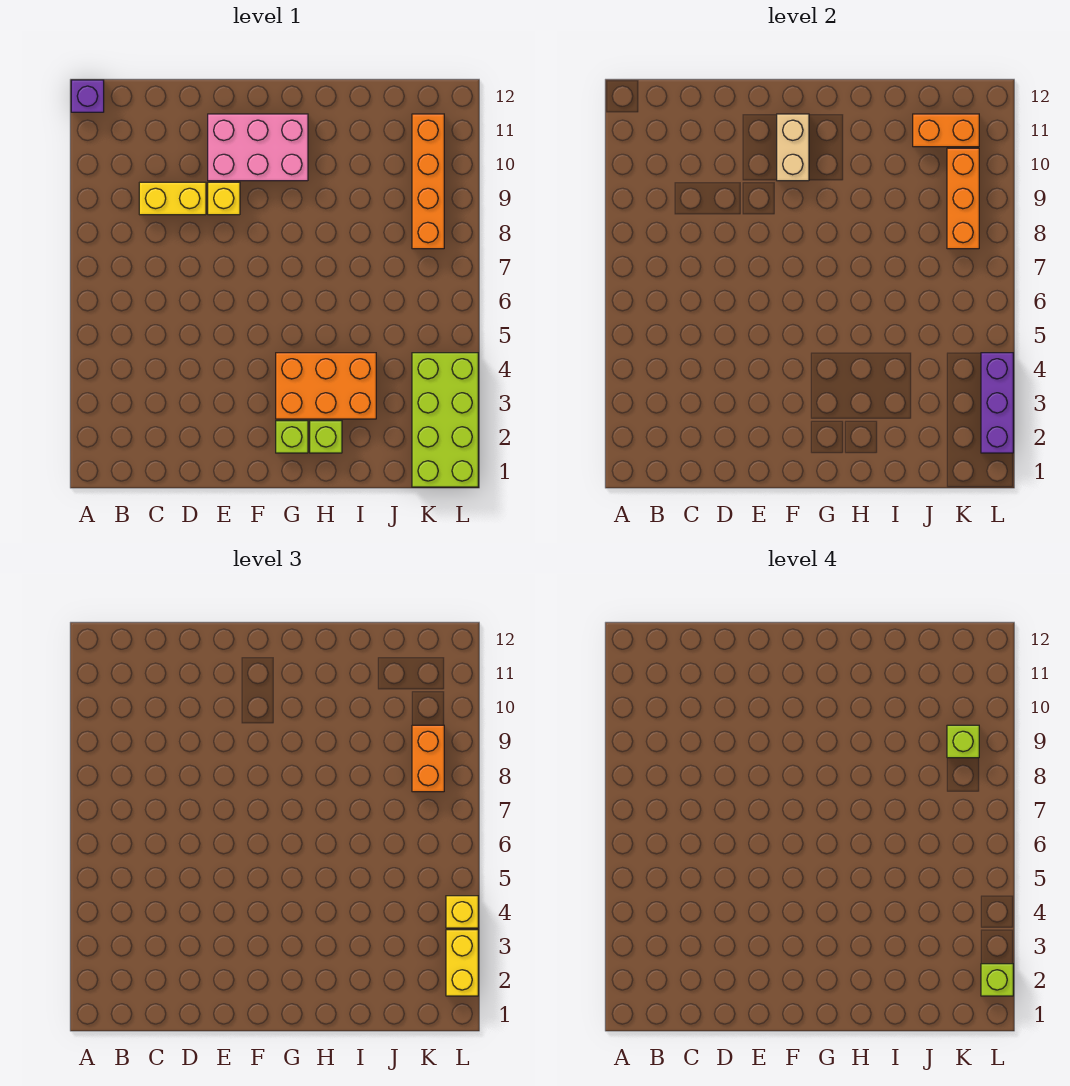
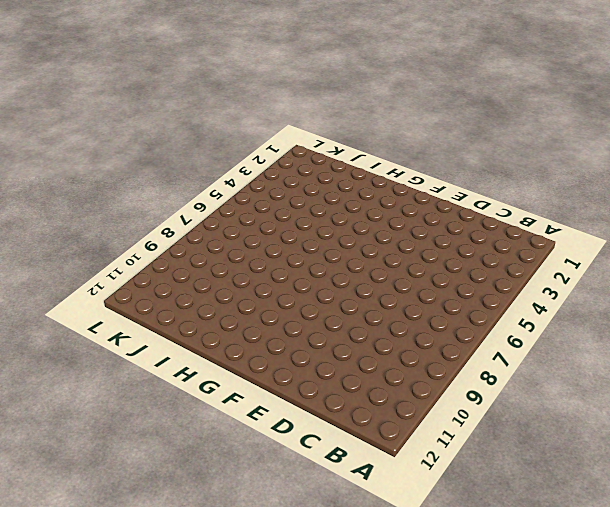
none -> purple 1x1 brick [71,80,104,112]
none -> yellow 1x2 brick [139,182,206,215]
none -> yellow 1x1 brick [208,182,240,215]

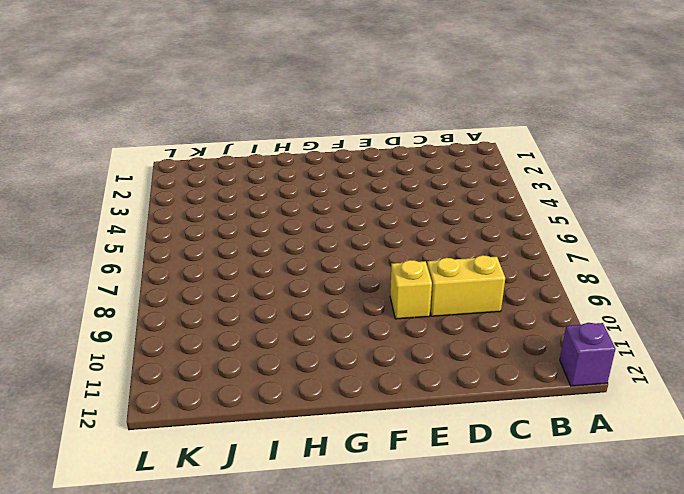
none -> pink 2x3 brick [208,114,308,181]
none -> lime 1x1 brick [276,421,308,453]
none -> orange 2x3 brick [276,353,376,419]

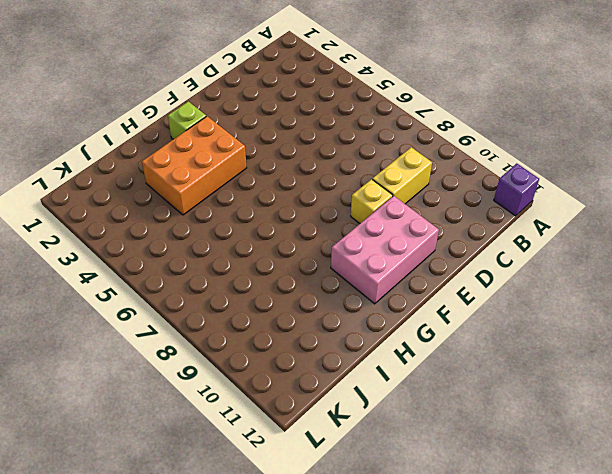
none -> lime 1x1 brick [310,421,342,453]
none -> lime 2x4 brick [412,353,478,487]
none -> orange 1x4 brick [412,114,444,249]

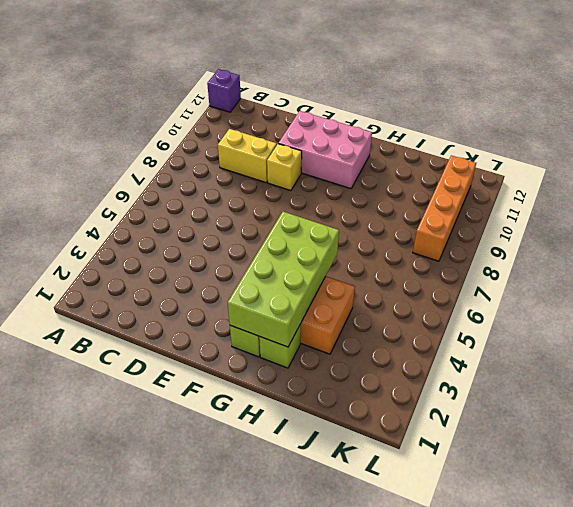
lime 2x4 brick [228,212,339,347] -> lime 2x4 brick moved to [412,353,478,487]
none -> tan 1x2 brick [777,114,809,181]
none -> orange 1x2 brick [913,114,979,147]
none -> orange 1x3 brick [947,148,979,249]

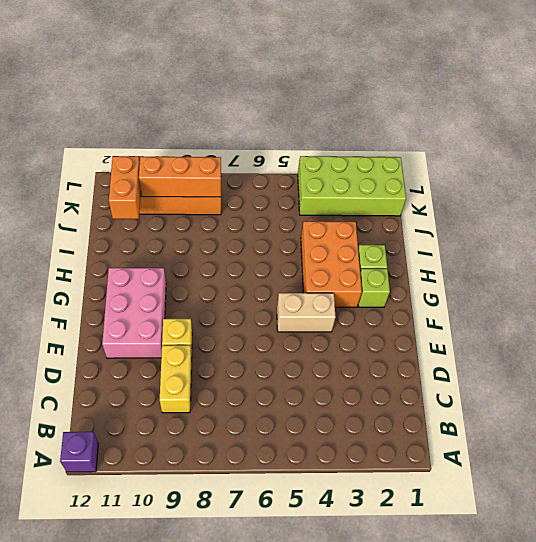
tan 1x2 brick [277,293,336,332] -> tan 1x2 brick moved to [777,114,809,181]
none -> purple 1x3 brick [981,353,1013,453]
none -> orange 1x2 brick [412,725,444,792]
none -> yellow 1x2 brick [446,930,478,996]

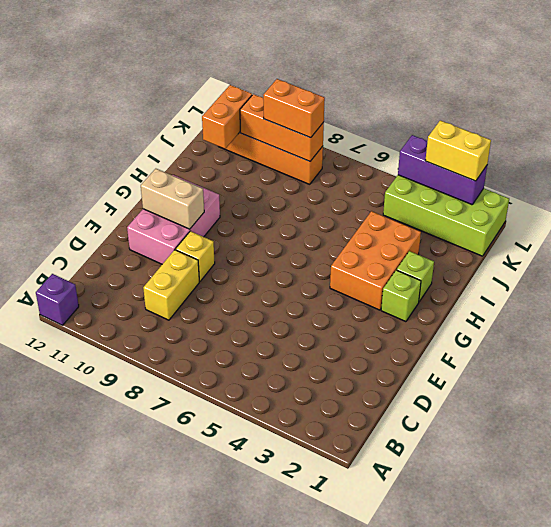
none -> yellow 1x1 brick [446,896,478,928]
none -> lime 1x1 brick [947,725,979,758]
none -> lime 1x1 brick [981,964,1013,996]

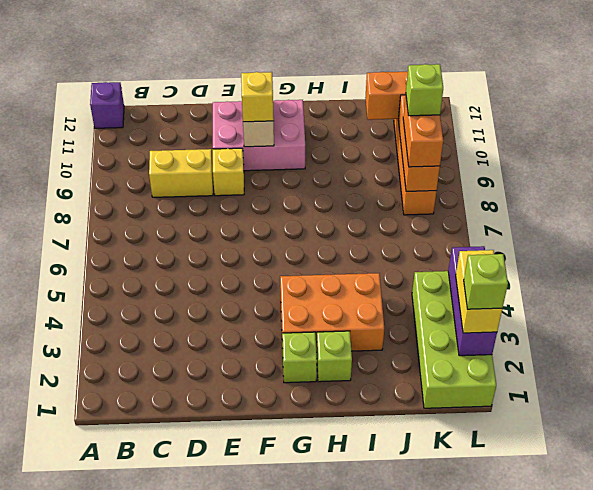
yellow 1x1 brick [241,72,274,122] -> yellow 1x1 brick moved to [446,896,478,928]

